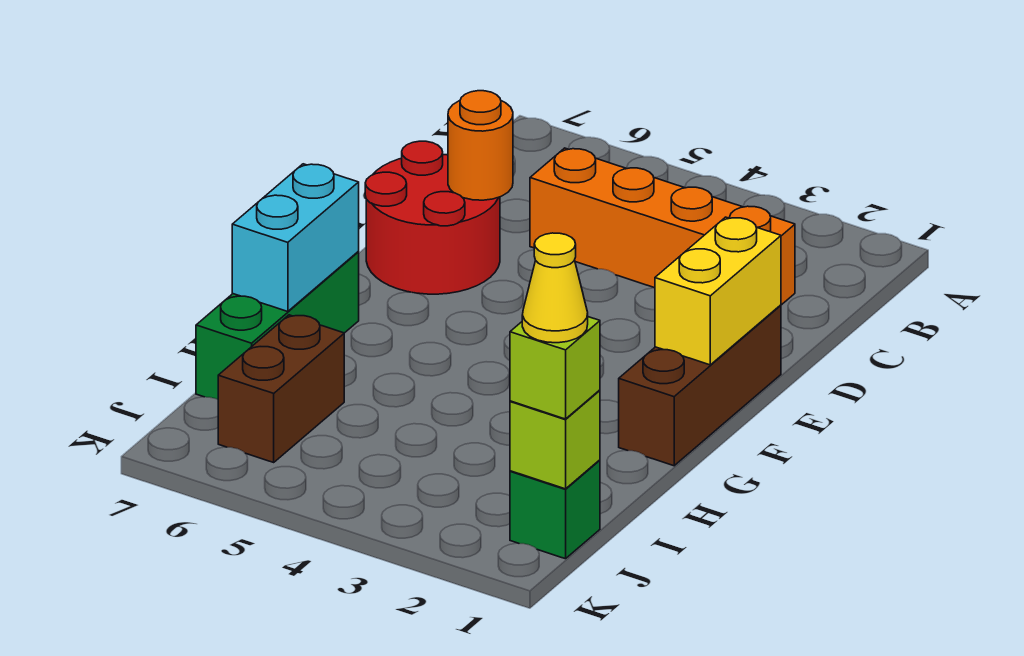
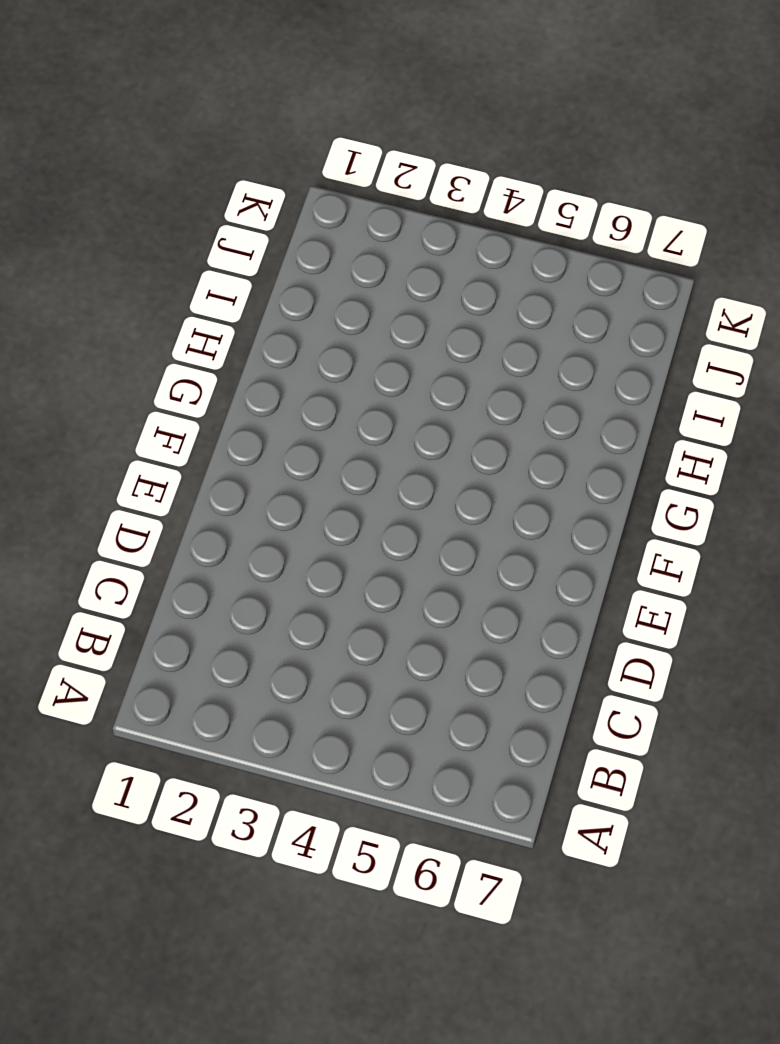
none -> orange 1x4 brick [530,148,795,305]
none -> red 2x2 round brick [365,141,500,294]
none -> brown 1x3 brick [619,305,781,466]

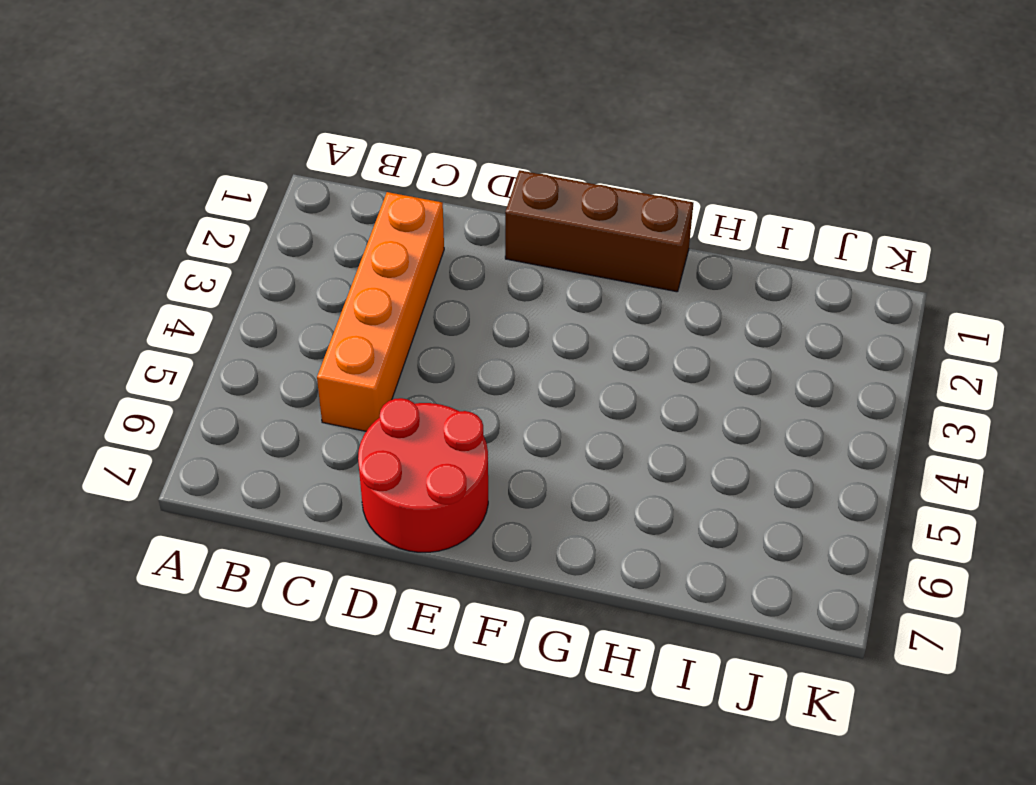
none -> green 1x3 brick [196,252,359,399]
none -> brown 1x2 brick [218,315,344,462]
none -> green 1x1 brick [510,460,600,559]

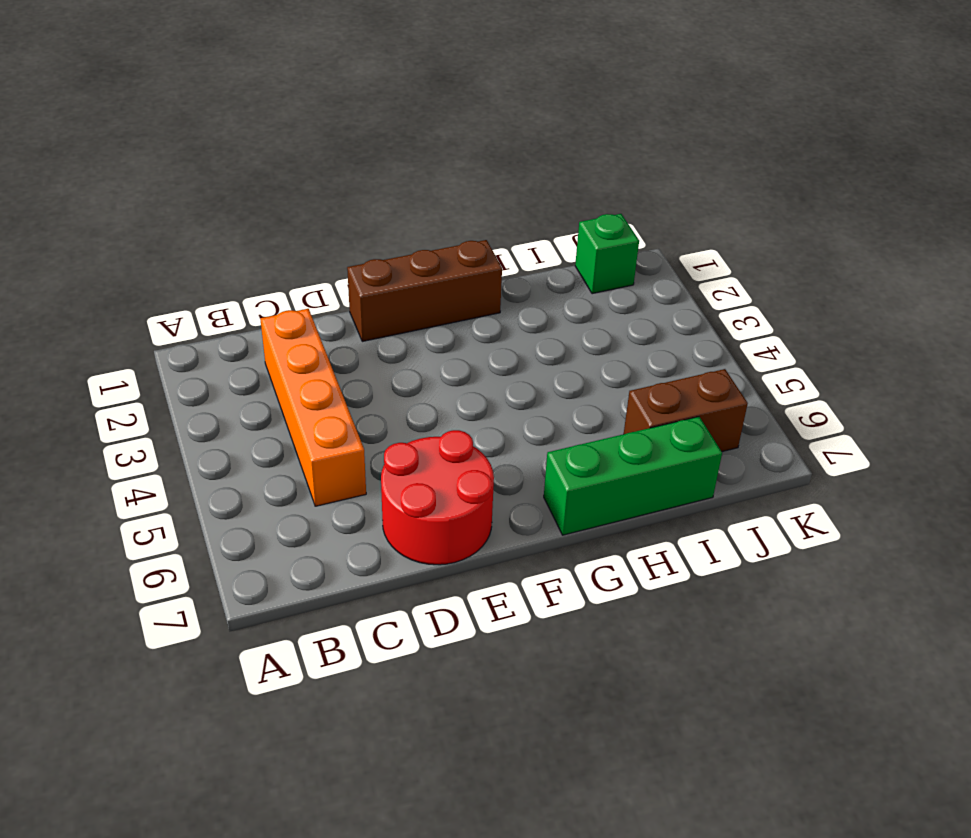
none -> orange 1x1 round brick [448,91,513,200]
none -> yellow 1x2 brick [655,217,781,365]
none -> cyan 1x2 brick [232,164,359,312]

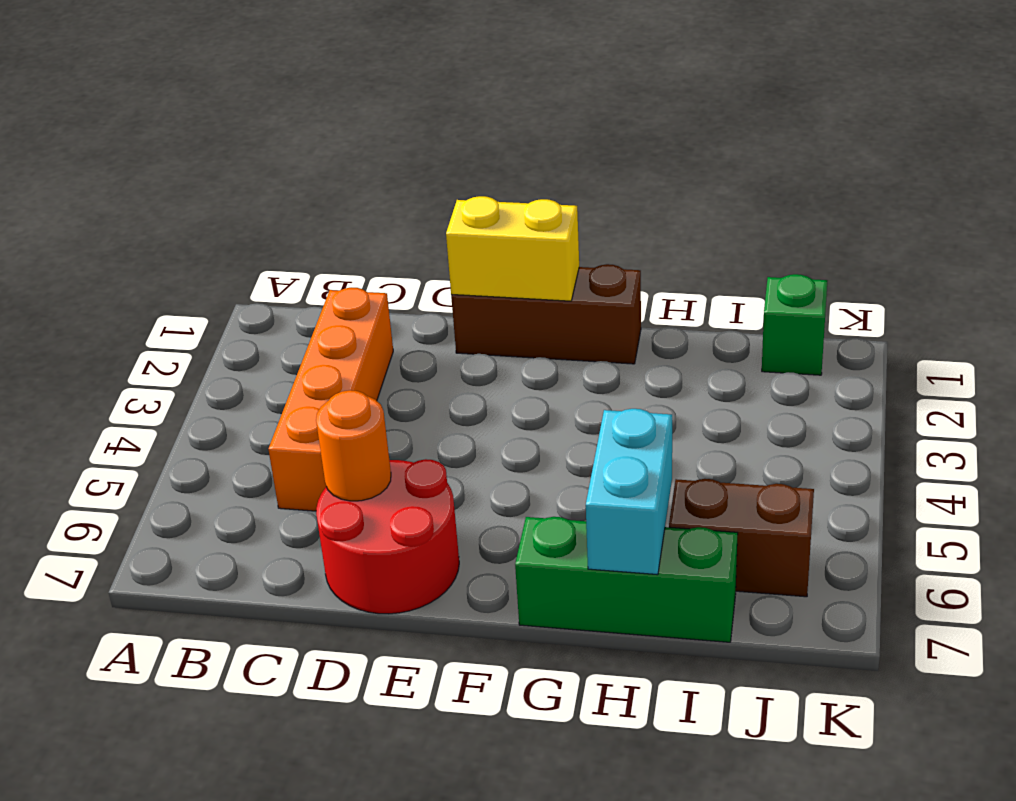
cyan 1x2 brick [586,409,672,575] -> cyan 1x2 brick turned to [232,164,359,312]
none -> lime 1x1 brick [510,390,600,489]
none -> lime 1x1 brick [510,317,600,419]
none -> yellow 1x1 cone [522,233,588,343]

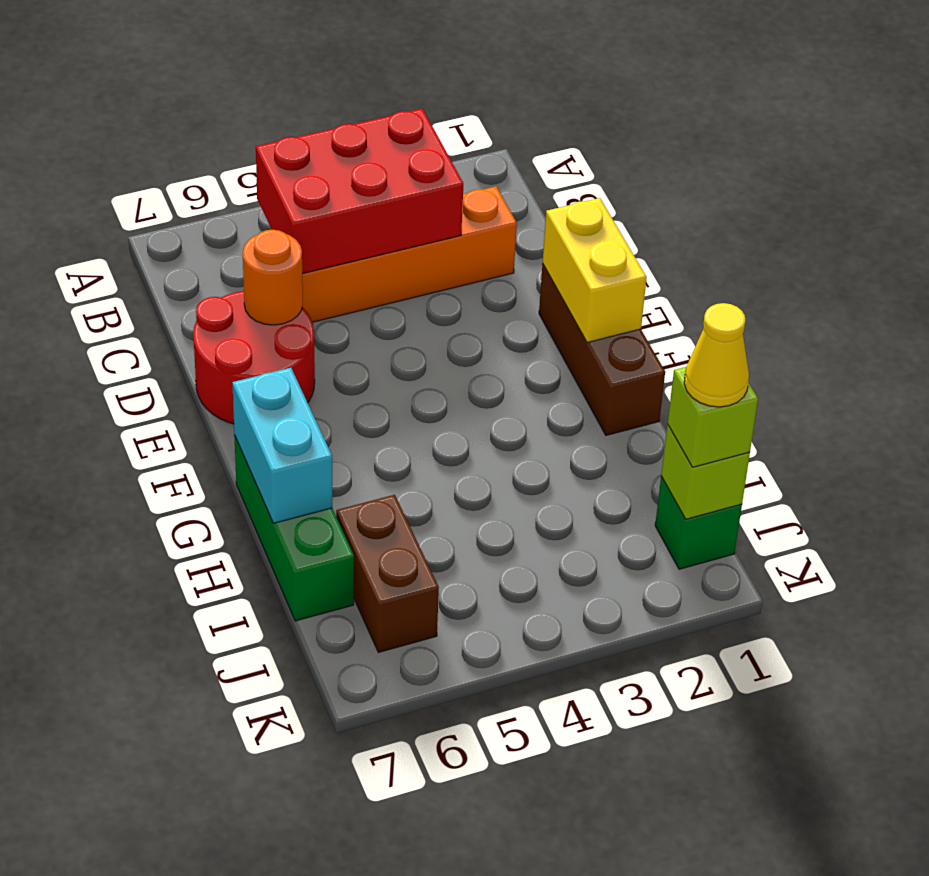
red 2x3 brick [256,109,463,274] -> none

